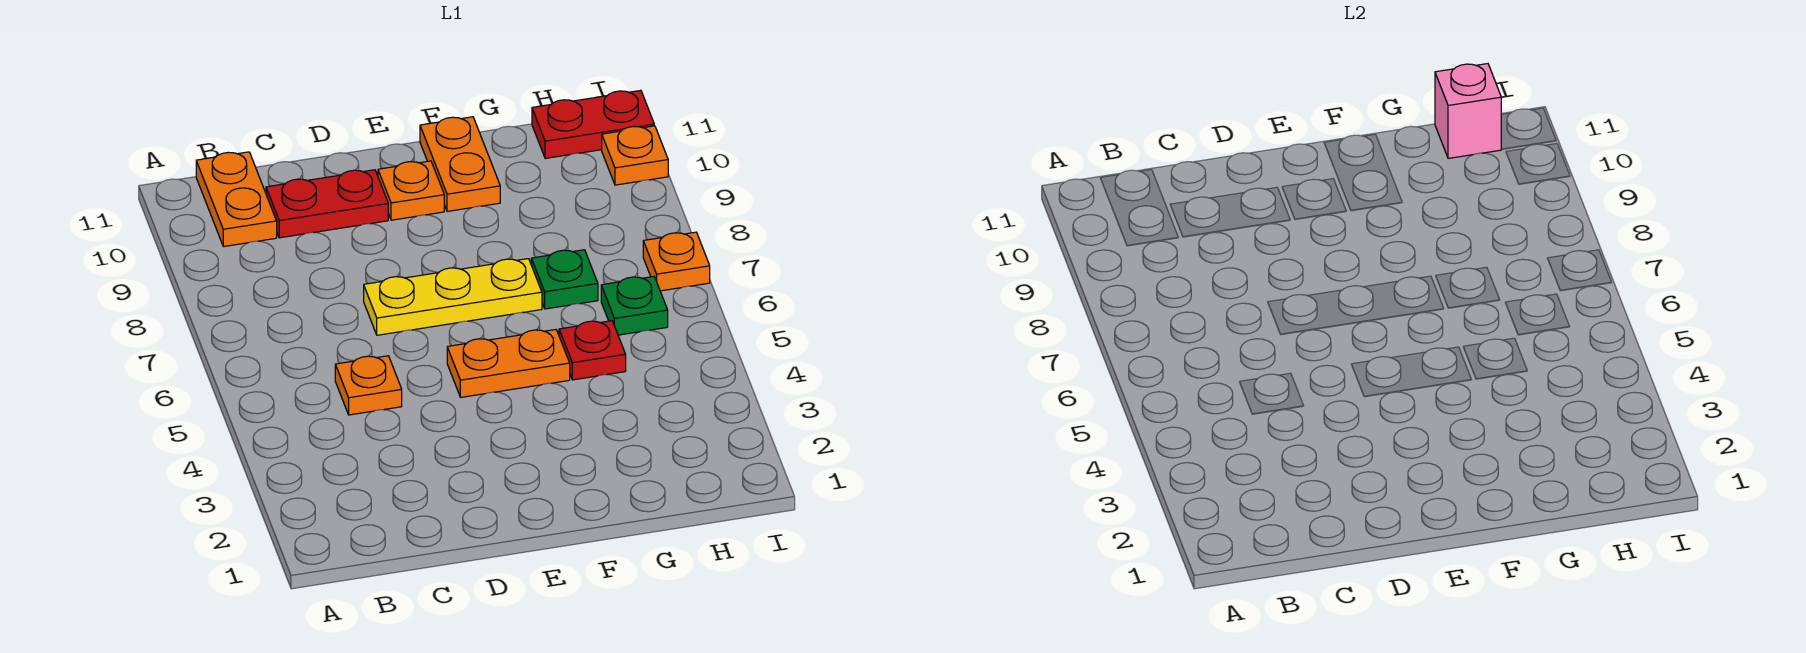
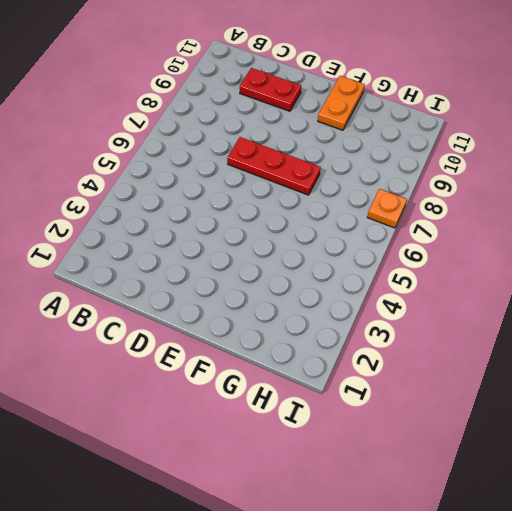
red 1x3 plate [227,137,321,195] -> yellow 1x3 plate [364,259,542,335]
none -> orange 1x2 plate [196,152,277,247]
none -> orange 1x1 plate [335,356,402,415]
none -> orange 1x2 plate [447,330,570,397]

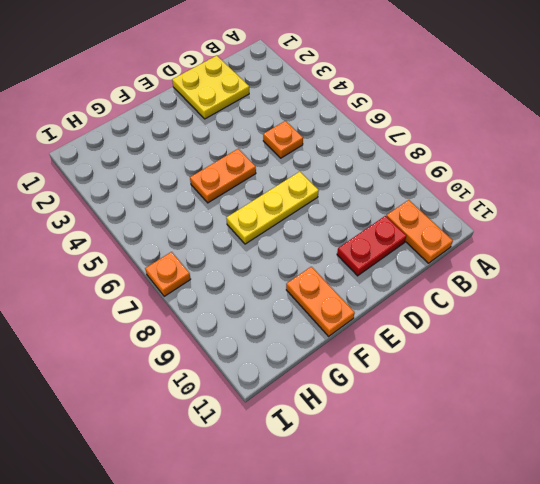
yellow 2x2 plate [172,56,249,119] -> none
none -> orange 1x1 plate [378,161,444,220]
none -> red 1x1 plate [559,321,626,380]
none -> green 1x1 plate [531,250,598,309]

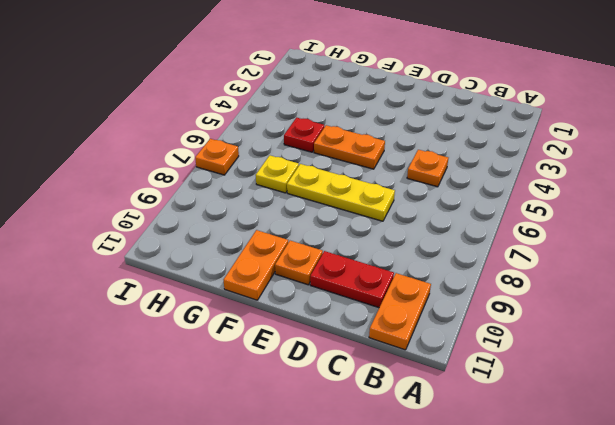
yellow 1x1 plate [256,155,299,193] -> green 1x1 plate [531,250,598,309]
none -> green 1x1 plate [601,277,668,335]
none -> red 1x2 plate [532,90,654,158]
none -> orange 1x1 plate [602,126,668,185]

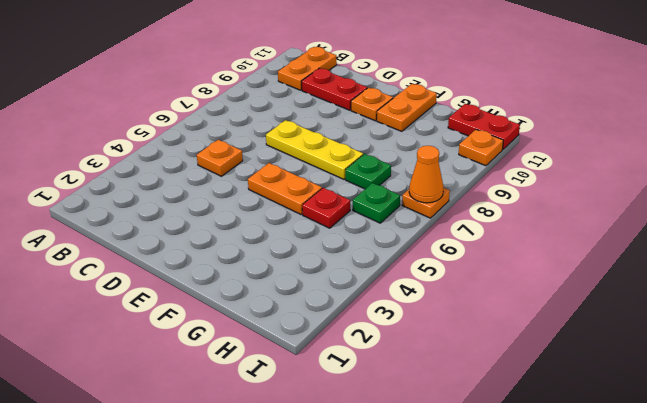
orange 1x1 cone [409,146,443,203] -> none
none -> pink 1x1 brick [1435,64,1501,158]

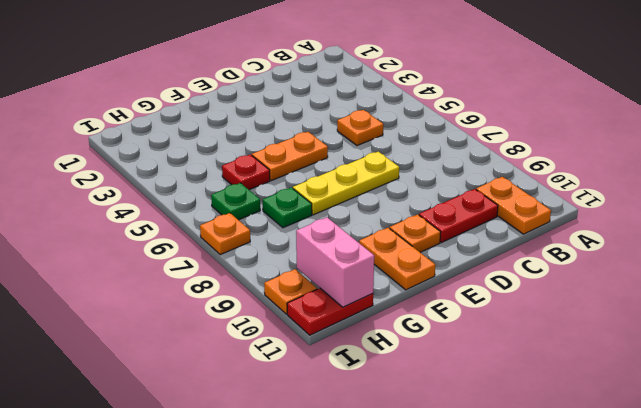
pink 1x2 brick [296,217,374,307] -> pink 1x1 brick [1435,64,1501,158]

